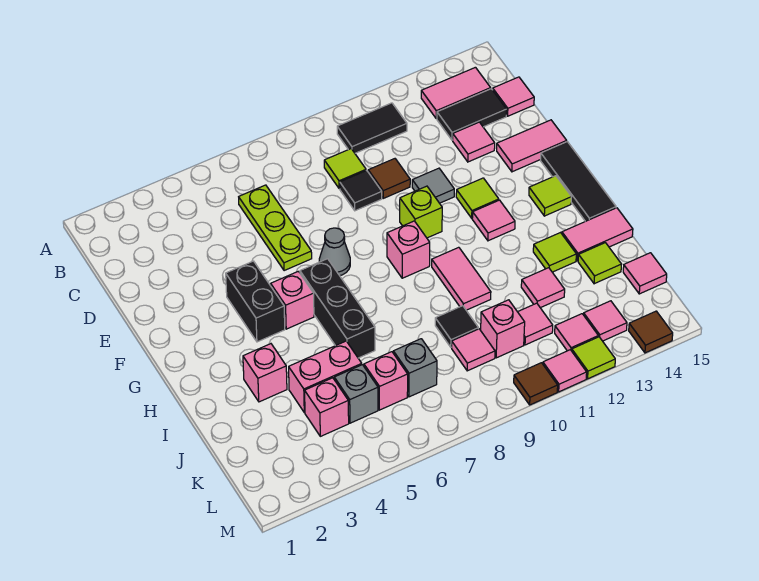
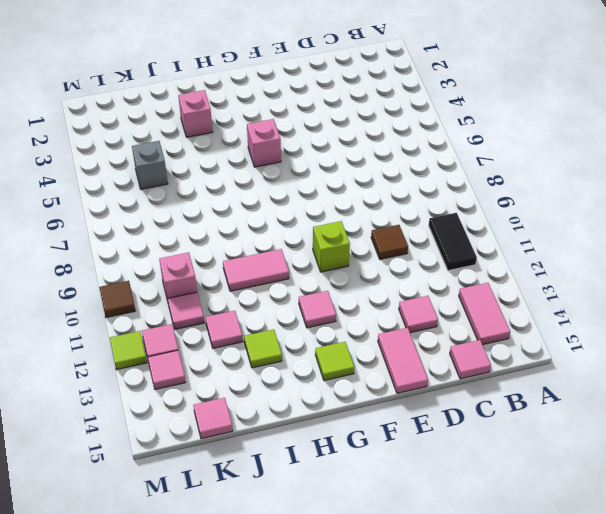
none -> lime 1x3 plate [239,185,312,271]
none -> lime 1x1 tile [324,149,366,189]
none -> black 1x2 tile [437,89,507,140]
none -> black 1x1 tile [340,171,382,211]

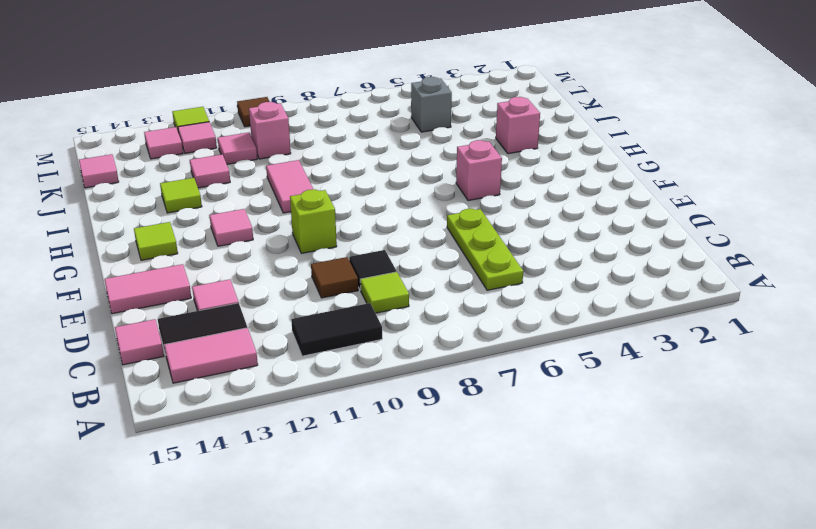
none -> grey 1x1 tile [412,168,454,203]
none -> black 1x2 brick [226,261,285,342]
none -> grey 1x1 cone [319,228,350,276]
none -> lime 1x1 tile [456,178,499,218]

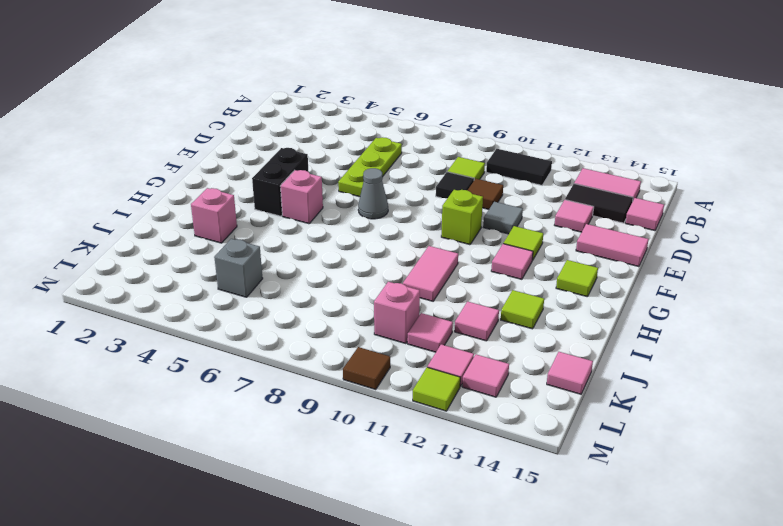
none -> black 1x3 tile [541,142,616,221]
none -> black 1x3 brick [300,259,375,358]
none -> pink 1x1 brick [387,221,430,278]
none -> pink 1x2 tile [562,208,633,261]

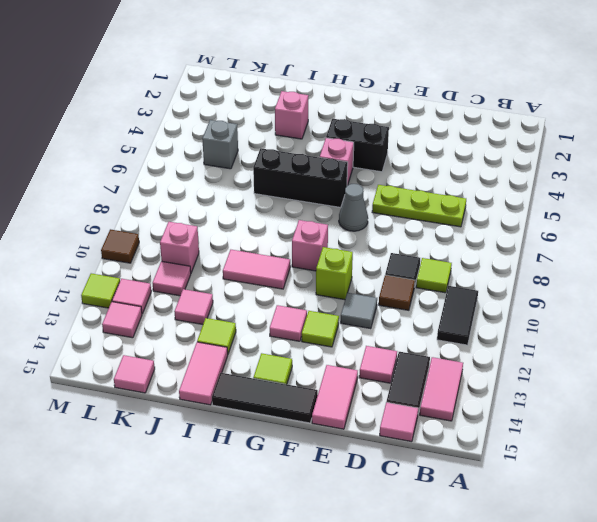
none -> pink 1x2 brick [289,341,362,413]
none -> black 1x1 tile [435,306,478,347]
none -> lime 1x1 tile [578,243,622,284]
none -> pink 1x1 brick [305,378,349,436]

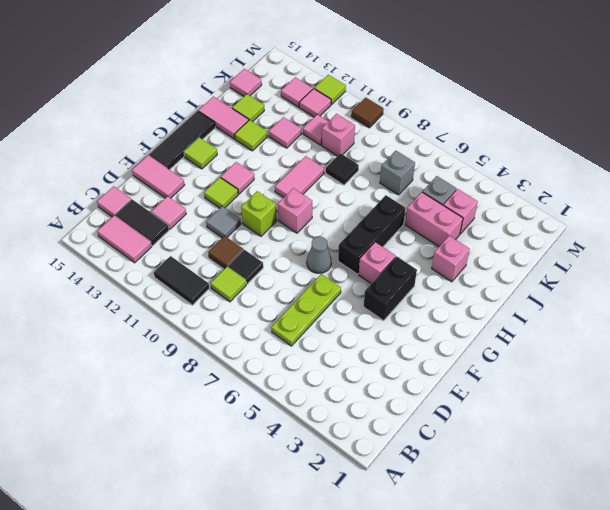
none -> pink 1x1 brick [364,352,408,410]
none -> pink 1x1 tile [452,329,495,371]
none -> pink 1x1 tile [543,350,587,392]
none -> brown 1x1 tile [629,311,673,353]

